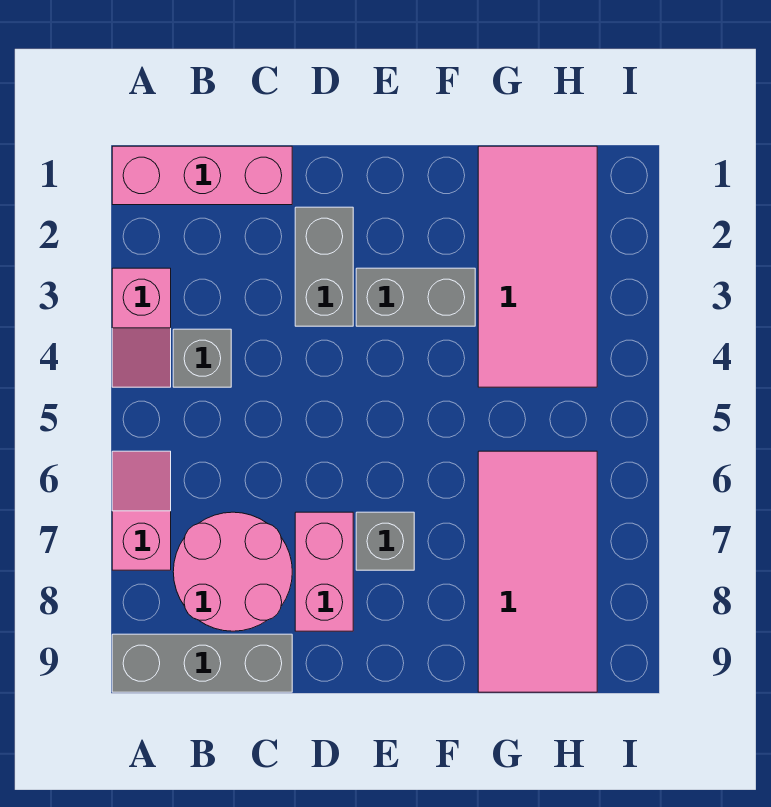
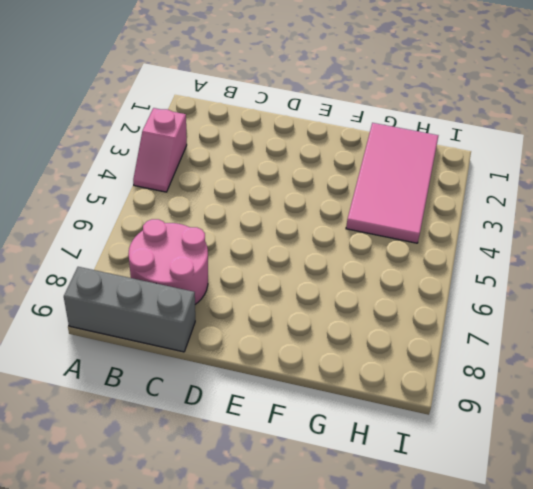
none -> pink 1x3 brick [112,146,292,205]
none -> pink 1x2 slope [112,451,171,570]
none -> grey 1x1 brick [173,329,231,387]

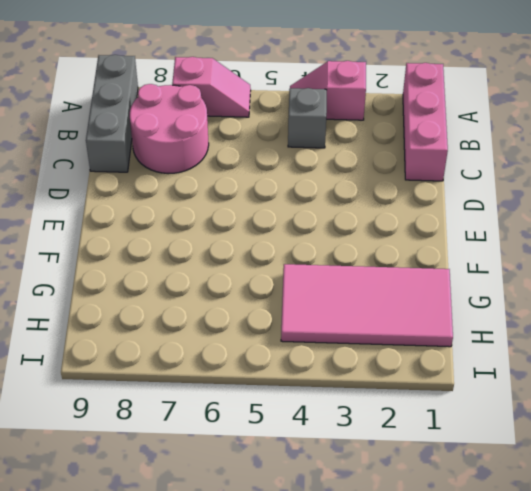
none -> grey 1x2 brick [295,207,353,326]
none -> pink 1x2 brick [295,512,353,631]
none -> grey 1x2 brick [356,268,475,326]

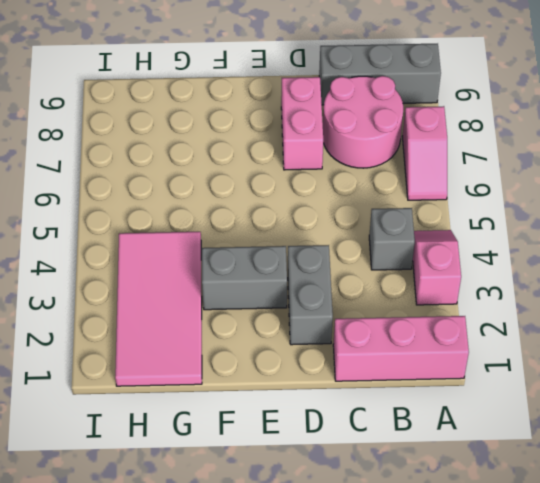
none -> grey 1x1 brick [356,512,414,570]
none -> pink 2x4 tile [478,451,597,692]

